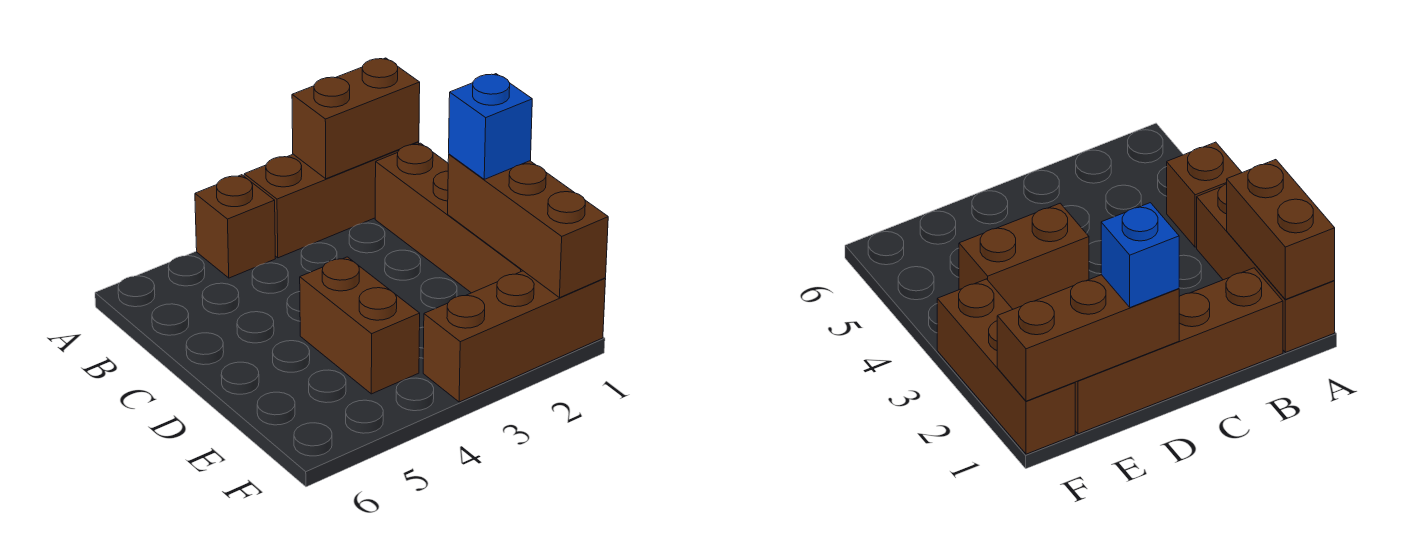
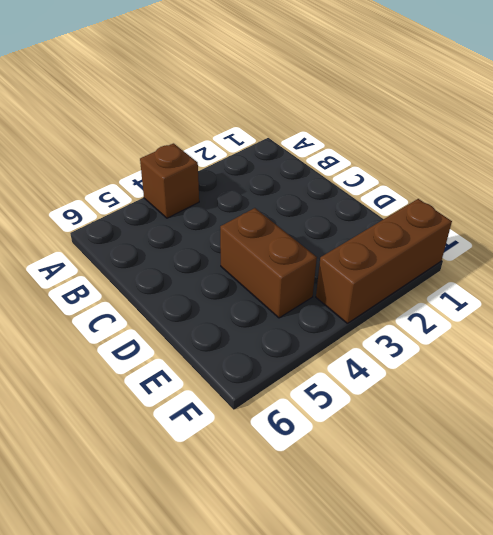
none -> brown 1x3 brick [244,142,419,258]
none -> brown 1x4 brick [375,143,523,293]

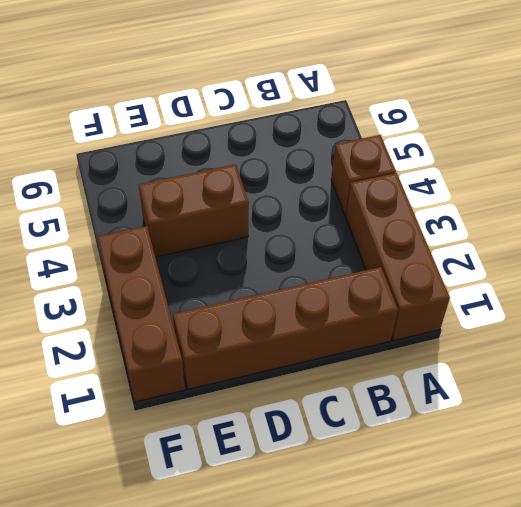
none -> brown 1x2 brick [292,58,420,179]
none -> brown 1x3 brick [448,154,608,298]

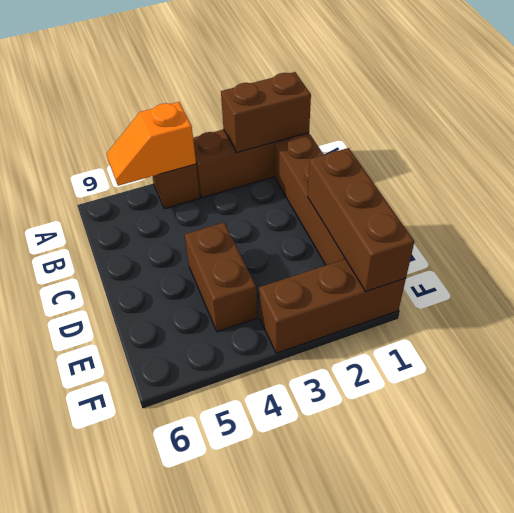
orange 1x2 slope [107,102,196,186] -> none
none -> blue 1x1 brick [449,74,532,179]

